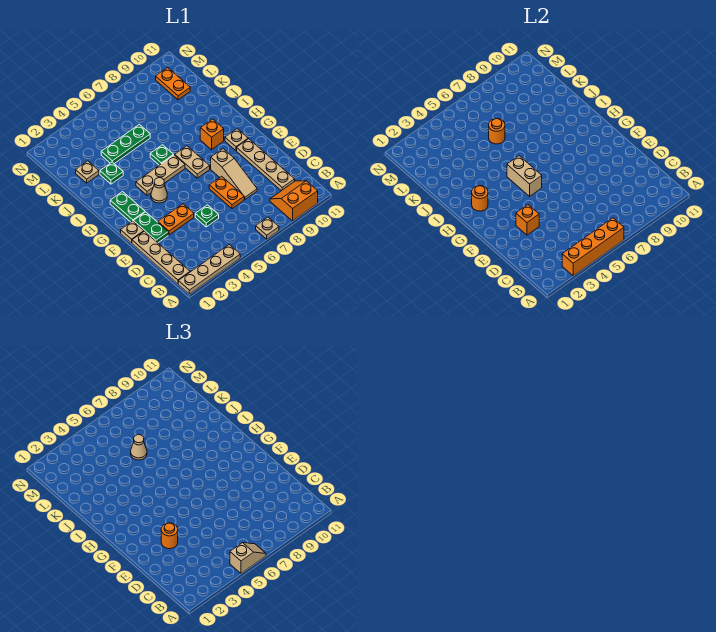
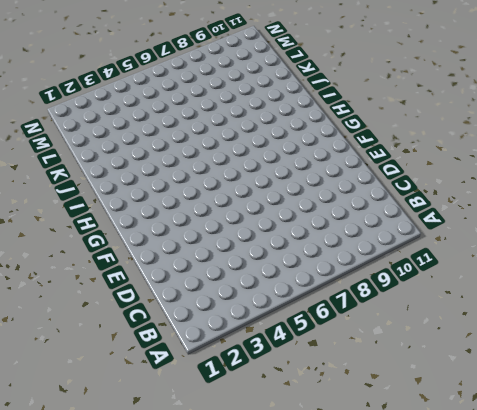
none -> tan 1x4 plate [178,245,240,294]
none -> tan 1x1 plate [256,217,279,239]
none -> orange 2x2 slope [270,181,318,221]
none -> tan 1x4 plate [132,231,190,284]

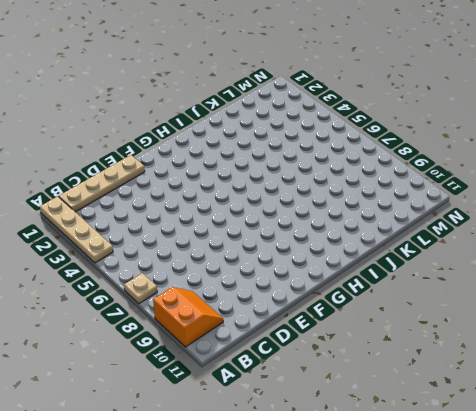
none -> tan 1x4 plate [237,139,295,191]
none -> green 1x1 plate [195,205,219,227]
none -> orange 1x2 plate [209,176,244,209]
none -> tan 1x3 slope [211,149,257,199]

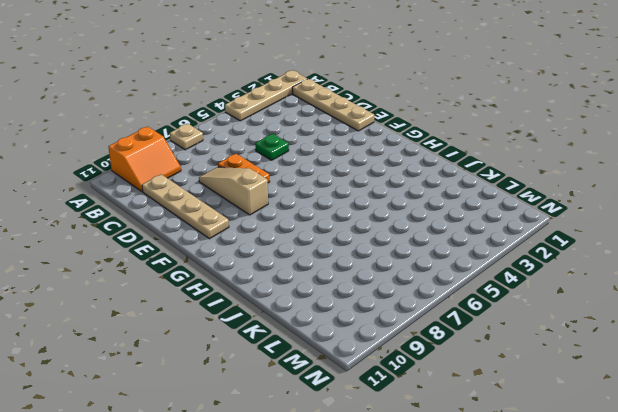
none -> green 1x2 plate [133,212,168,243]
none -> orange 1x2 plate [158,204,194,235]
none -> tan 1x1 plate [121,221,144,243]
none -> green 1x2 plate [110,192,145,222]

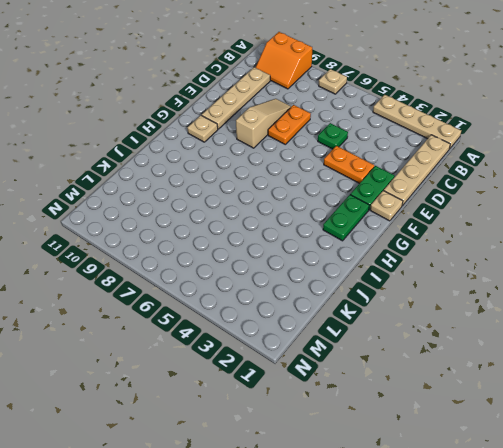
none -> tan 1x1 cone [151,178,167,203]
none -> tan 1x2 plate [175,146,210,178]
none -> tan 1x3 plate [136,155,185,195]
none -> orange 1x1 brick [200,119,224,150]

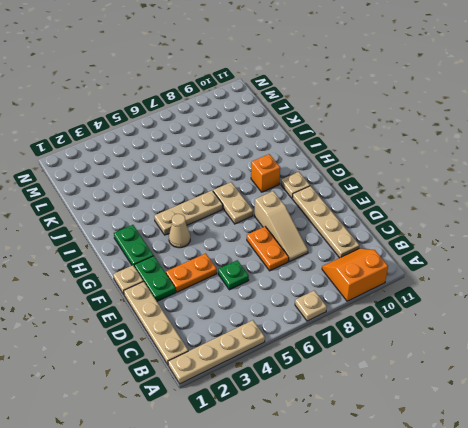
none -> green 1x1 plate [150,145,173,165]
none -> green 1x1 plate [100,162,123,184]
none -> tan 1x1 plate [76,161,99,183]
none -> green 1x3 plate [101,124,150,164]

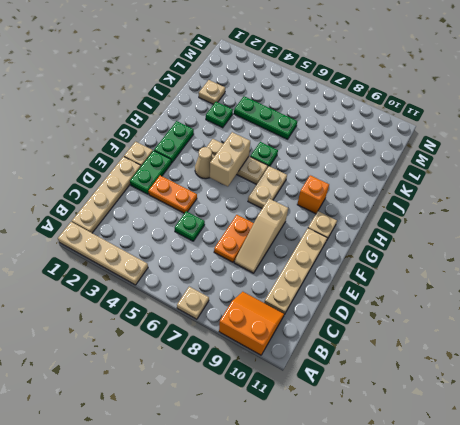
none -> orange 1x2 plate [156,68,190,100]
none -> orange 1x4 brick [562,218,624,276]
none -> orange 1x1 brick [516,205,539,235]
none -> orange 1x1 round brick [472,186,488,211]

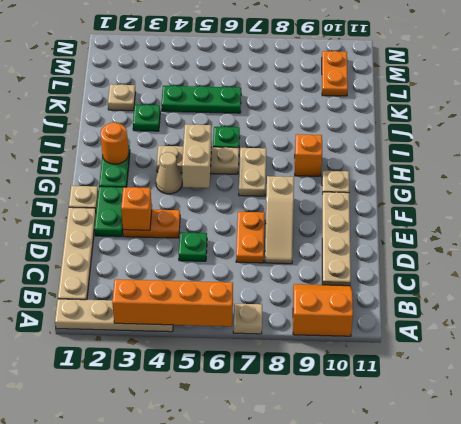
none -> orange 1x1 round brick [489,119,505,144]
none -> tan 1x2 slope [230,543,266,573]
none -> orange 1x1 round brick [161,523,178,549]
none -> tan 1x1 cone [131,435,147,460]

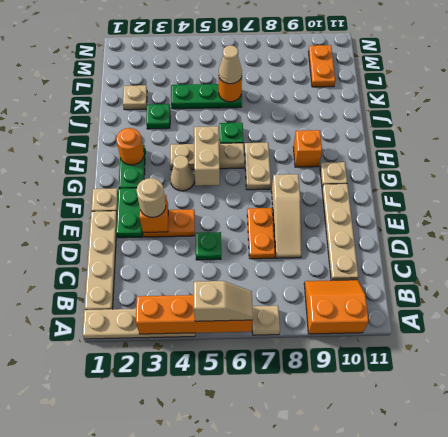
tan 1x1 round brick [136,178,166,217] -> orange 1x1 round brick [161,523,178,549]

